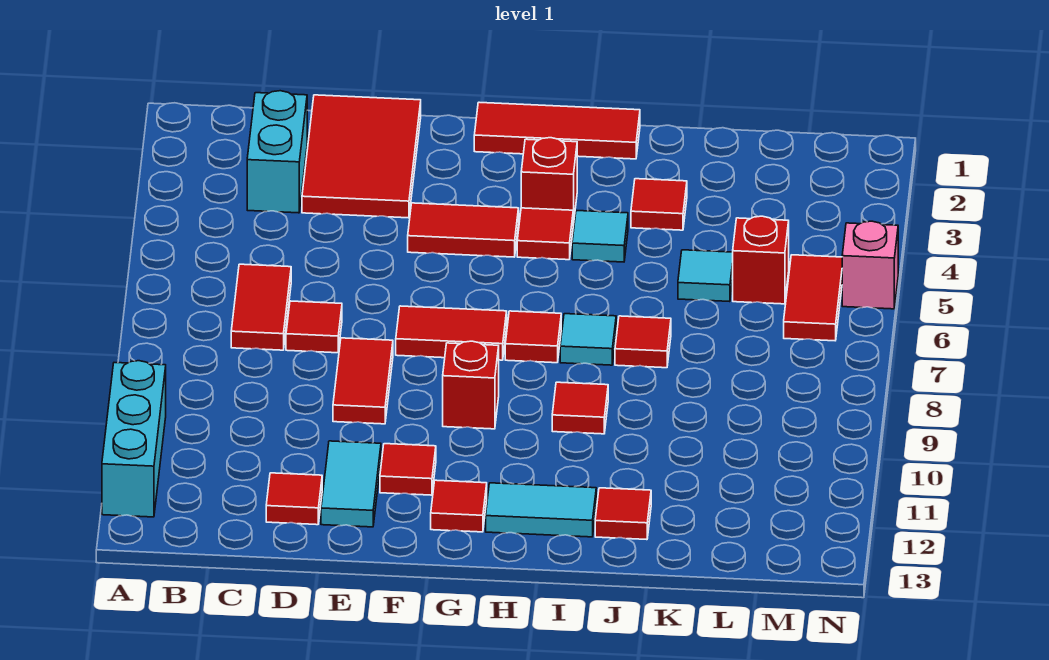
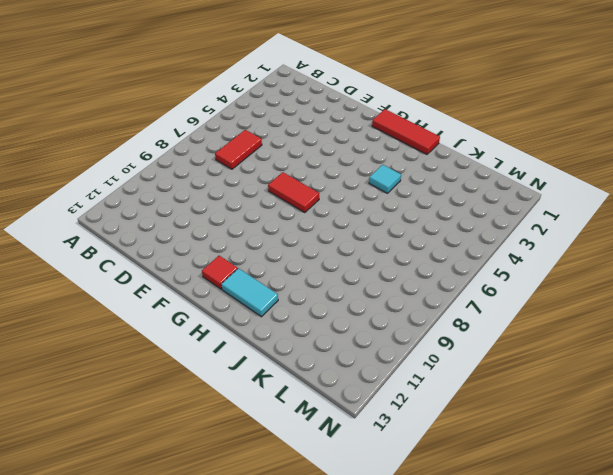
none -> cyan 1x3 brick [102,361,166,517]
none -> cyan 1x2 brick [247,91,307,213]
none -> red 2x3 tile [302,95,421,218]

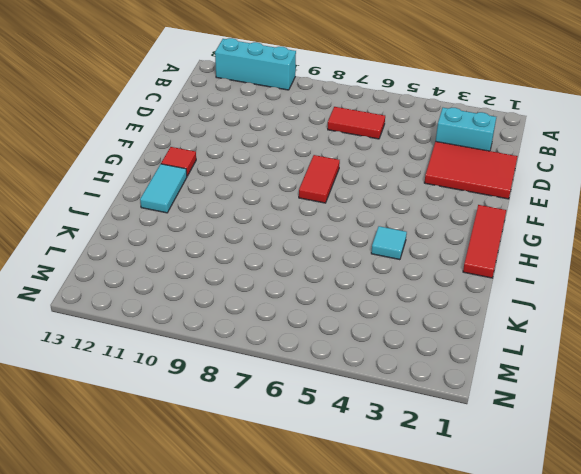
none -> red 1x1 tile [286,301,342,353]
none -> red 1x1 tile [266,473,322,525]
none -> red 1x2 tile [333,338,393,424]

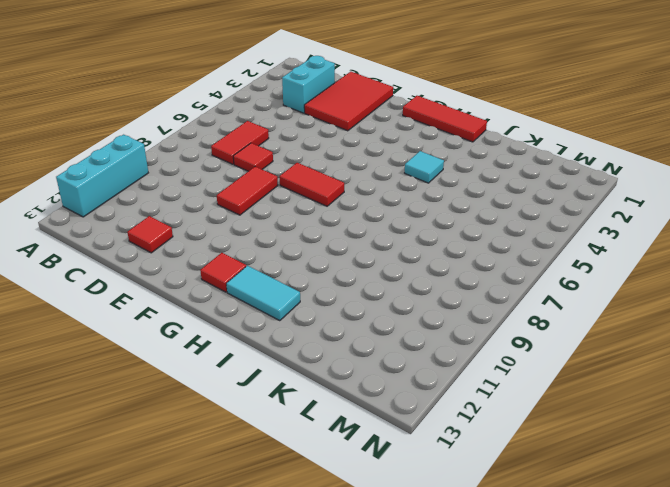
none -> cyan 1x2 tile [321,441,381,527]
none -> red 1x2 tile [408,203,519,257]
none -> red 1x1 tile [380,444,436,495]

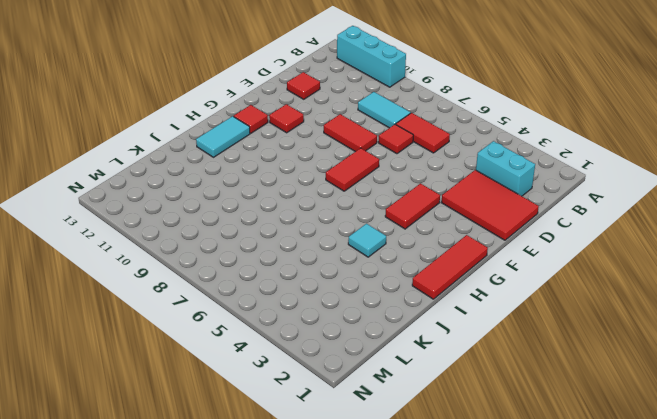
cyan 1x2 tile [358,92,411,128] -> cyan 1x2 tile moved to [321,441,381,527]
none -> red 1x1 brick [443,341,499,429]
none -> red 1x1 brick [521,138,577,225]
none -> red 1x1 tile [517,208,573,260]

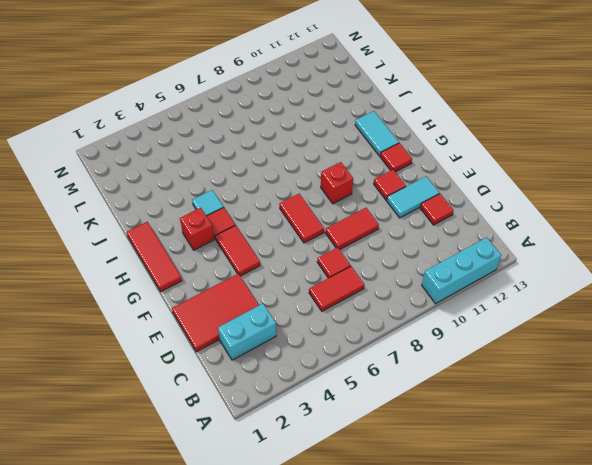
none -> red 1x1 tile [505,311,561,363]
none -> cyan 1x1 tile [560,314,616,365]
none -> red 1x1 tile [552,382,608,434]

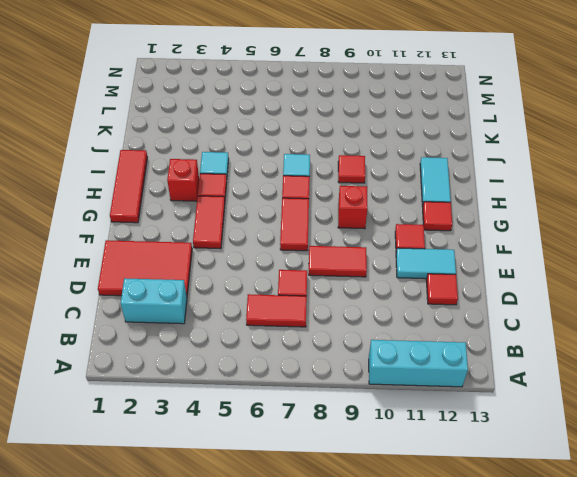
none -> red 1x1 tile [631,179,687,230]
none -> red 1x1 tile [615,316,671,368]
none -> red 1x1 tile [595,488,651,540]

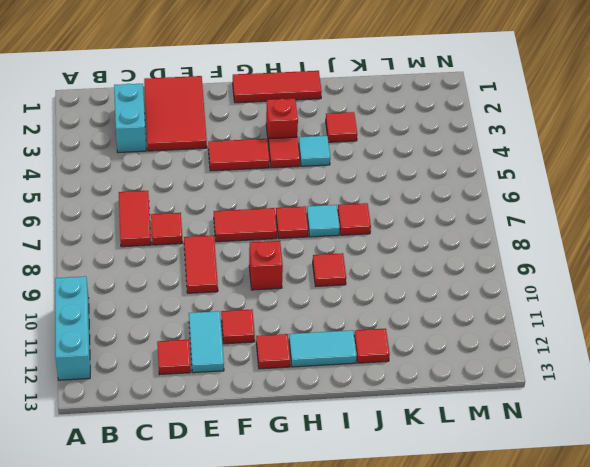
none -> cyan 1x1 tile [678,250,733,302]
none -> red 1x1 brick [733,216,789,304]
none -> red 1x2 tile [784,255,842,341]

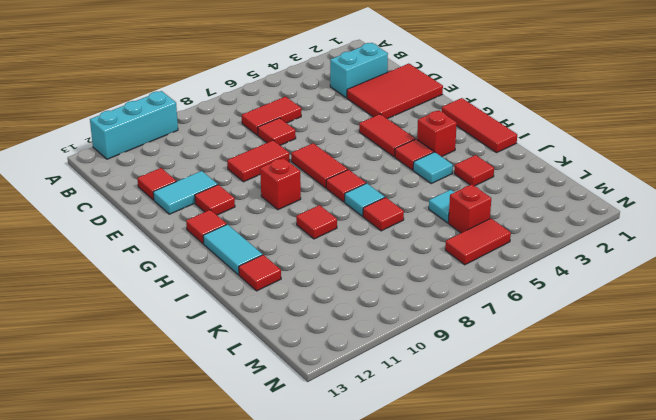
none -> pink 1x1 brick [842,221,898,309]

